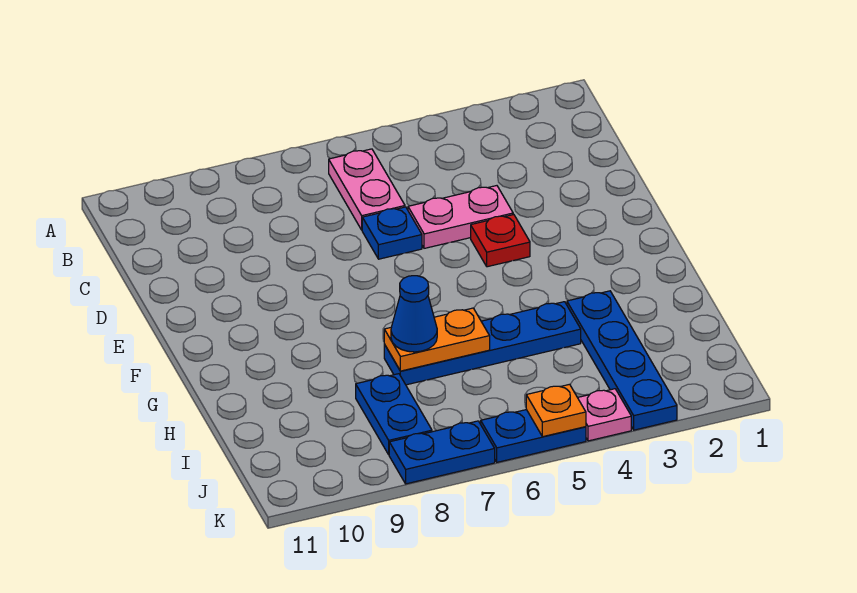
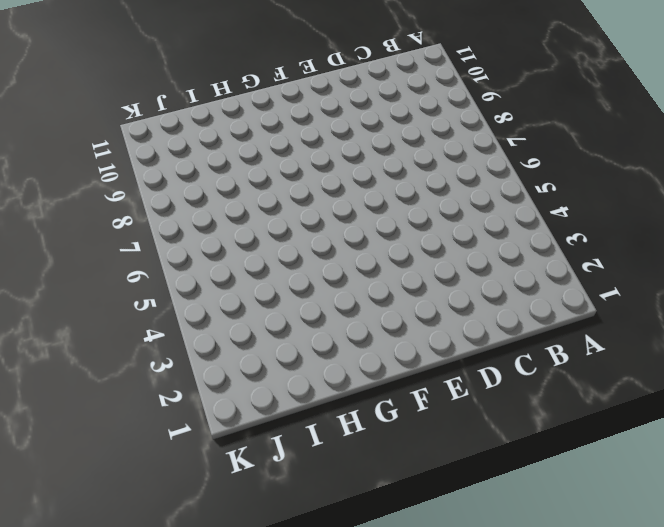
none -> pink 1x2 plate [329,149,405,230]
none -> pink 1x2 plate [408,186,513,248]
none -> blue 1x1 plate [362,207,422,259]

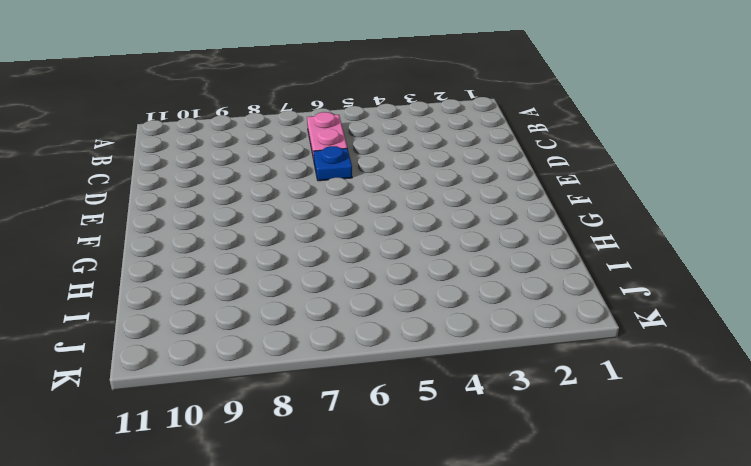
none -> pink 1x2 plate [408,186,513,248]
none -> red 1x1 plate [471,214,530,267]
none -> blue 1x4 plate [567,291,677,430]

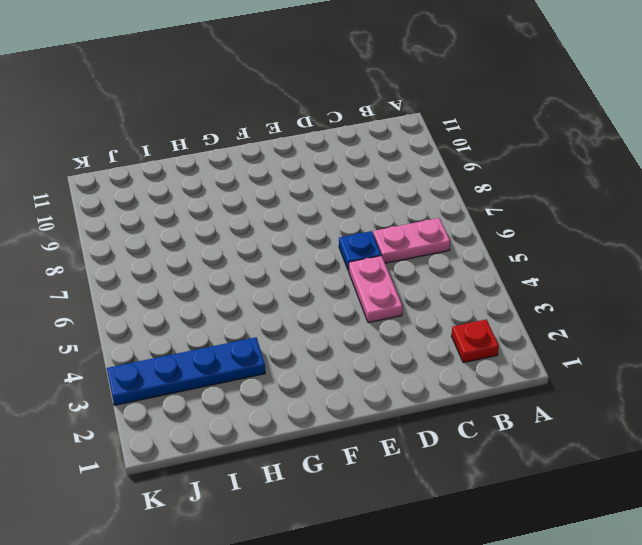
red 1x1 plate [452,319,499,363] -> red 1x1 plate moved to [471,214,530,267]
none -> blue 1x4 plate [384,302,581,385]
none -> blue 1x2 plate [356,374,432,455]
none -> pink 1x1 plate [578,389,631,441]

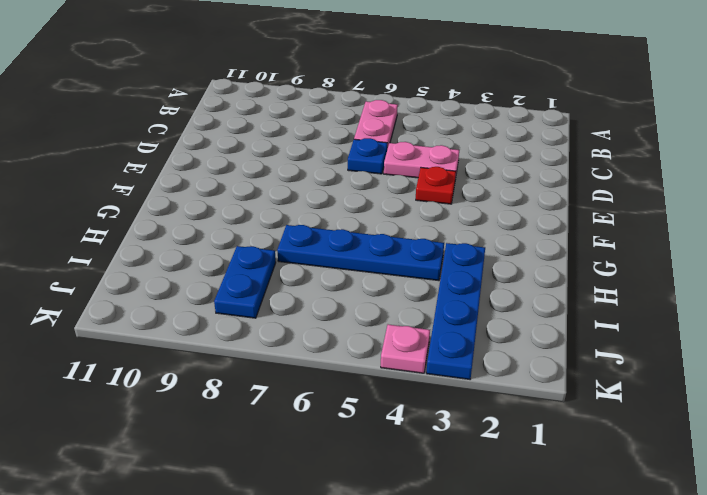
none -> blue 1x2 plate [481,410,586,462]
none -> blue 1x2 plate [389,421,495,484]
none -> orange 1x2 plate [384,308,490,371]

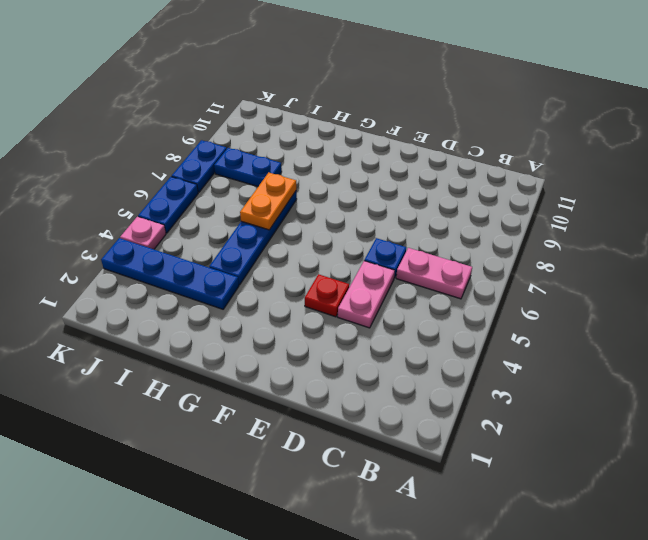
none -> orange 1x1 plate [526,384,586,437]
none -> blue 1x1 cone [391,276,437,352]

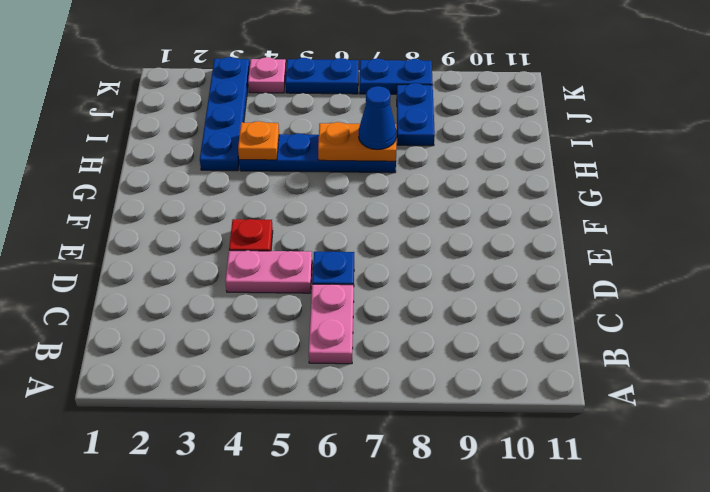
orange 1x1 plate [238,121,279,160] -> orange 1x1 plate moved to [526,384,586,437]

